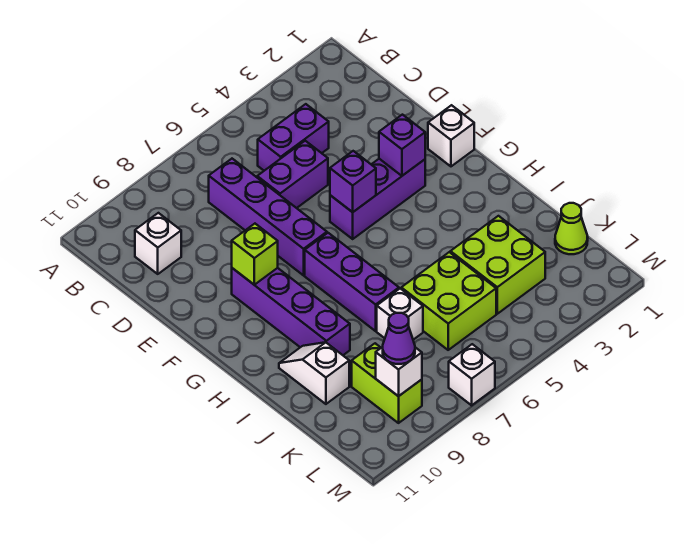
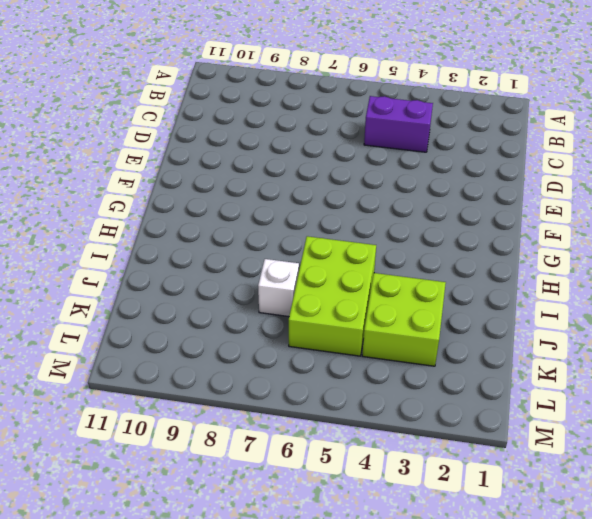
lime 2x3 brick [289,236,376,356] -> lime 2x2 brick [401,252,496,350]
none -> purple 1x4 brick [209,159,327,275]
none -> white 1x1 brick [135,213,181,274]
none -> purple 1x2 brick [257,141,328,208]

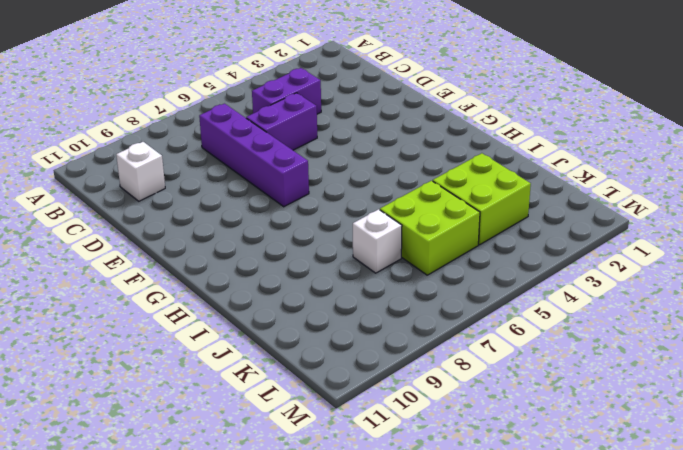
none -> white 1x1 brick [428,105,474,166]
none -> purple 1x3 brick [330,159,425,239]
none -> purple 1x4 brick [232,268,350,355]

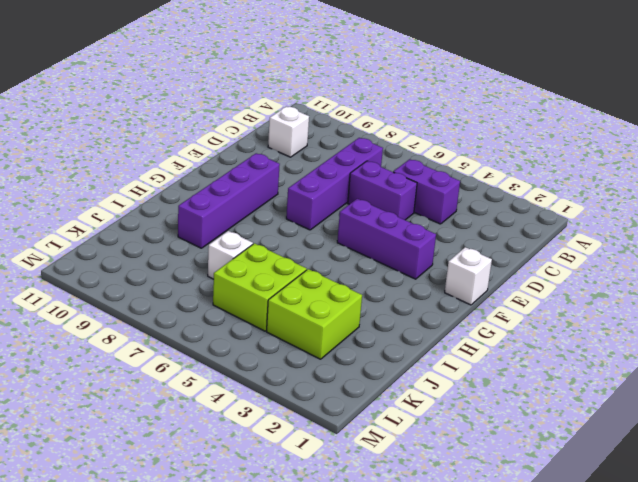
none -> purple 1x3 brick [305,233,399,331]
none -> white 1x2 slope [279,342,349,404]
none -> lime 1x1 cone [555,203,588,254]

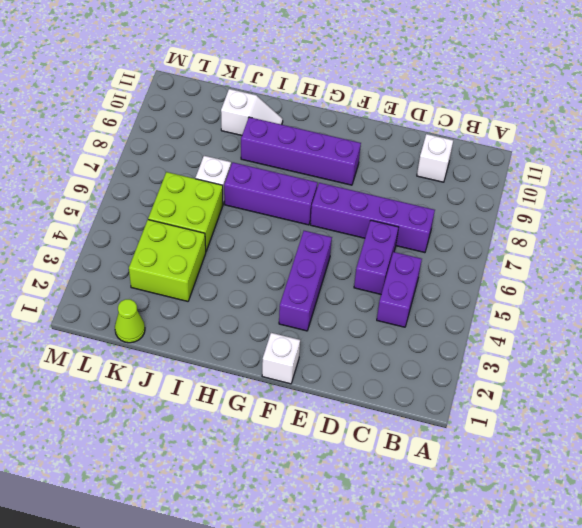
none -> lime 1x2 brick [352,343,422,423]
none -> white 1x1 brick [449,344,495,405]
none -> purple 1x1 brick [379,115,425,176]

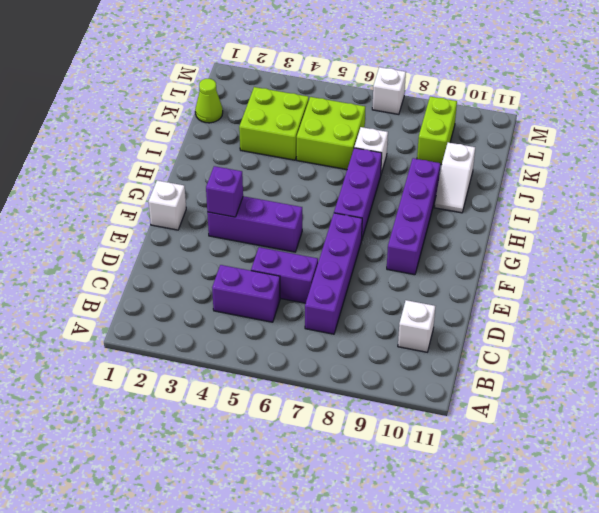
none -> purple 1x1 brick [330,151,376,212]
none -> lime 1x1 brick [232,224,278,285]
none -> white 1x1 brick [376,347,422,396]

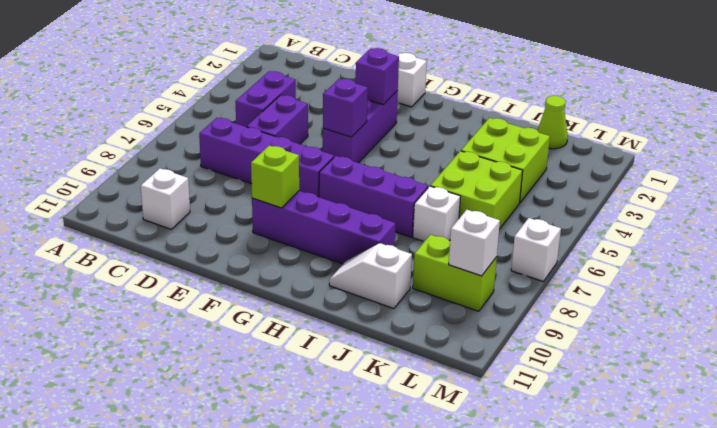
none -> purple 1x1 cone [383,313,415,364]

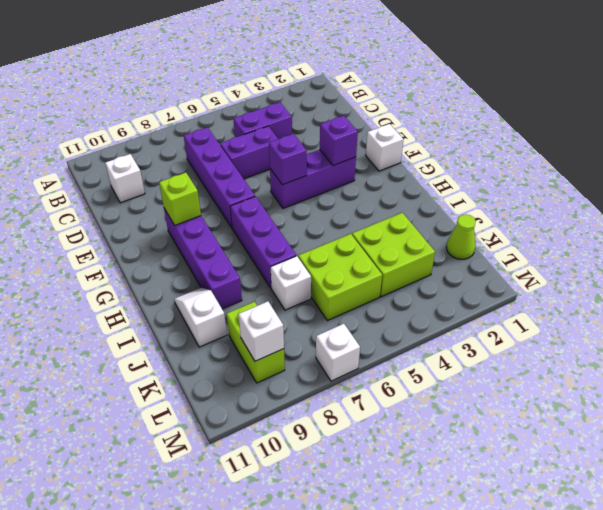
none -> purple 1x1 cone [383,313,415,364]

